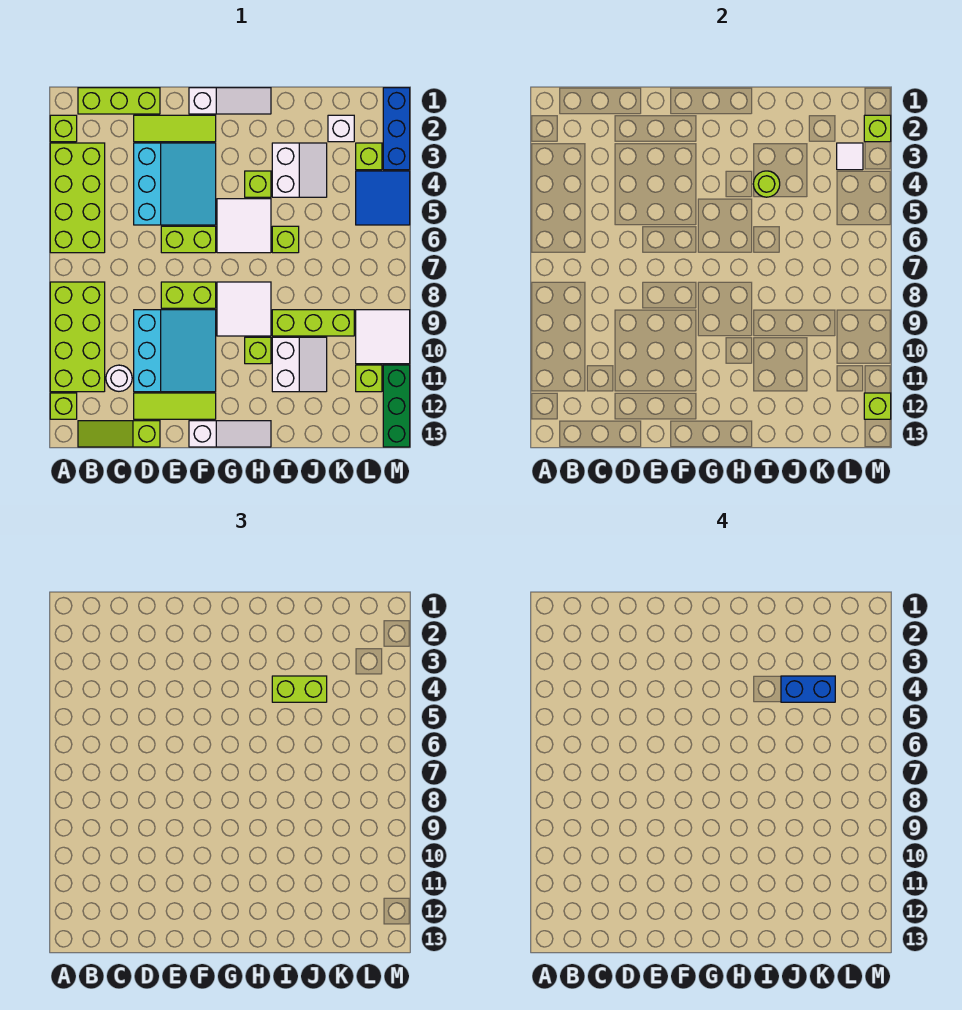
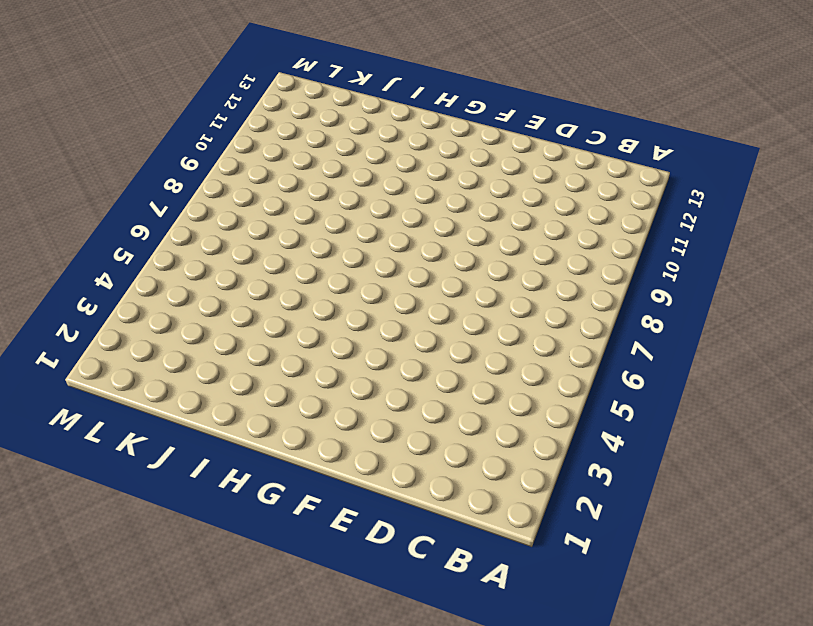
none -> lime 1x1 brick [50,115,77,142]
none -> lime 2x4 brick [50,143,105,253]
none -> lime 2x4 brick [50,282,105,392]
none -> lime 1x1 brick [50,393,77,419]

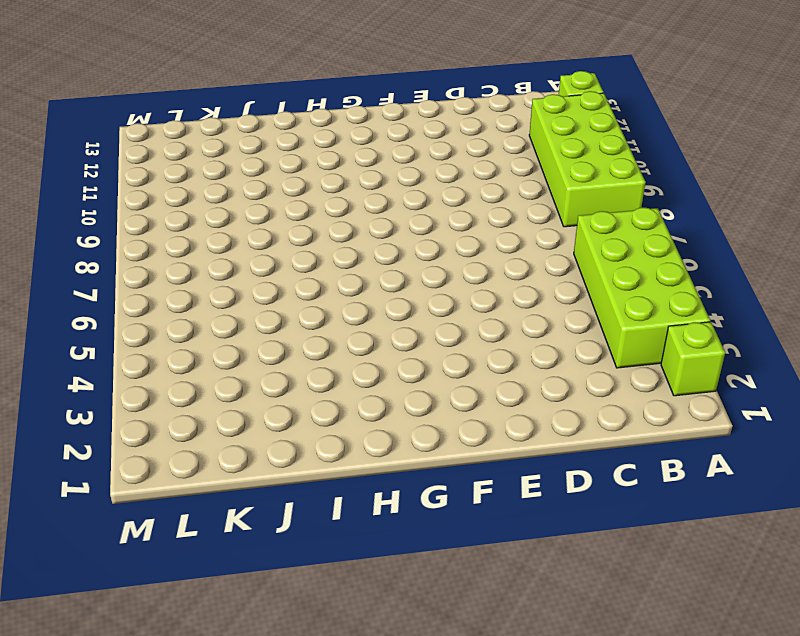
none -> lime 1x3 brick [78,88,160,114]
none -> lime 1x3 slope [78,421,160,447]
none -> white 1x1 round brick [106,365,132,391]
none -> lime 1x3 tile [134,115,216,142]

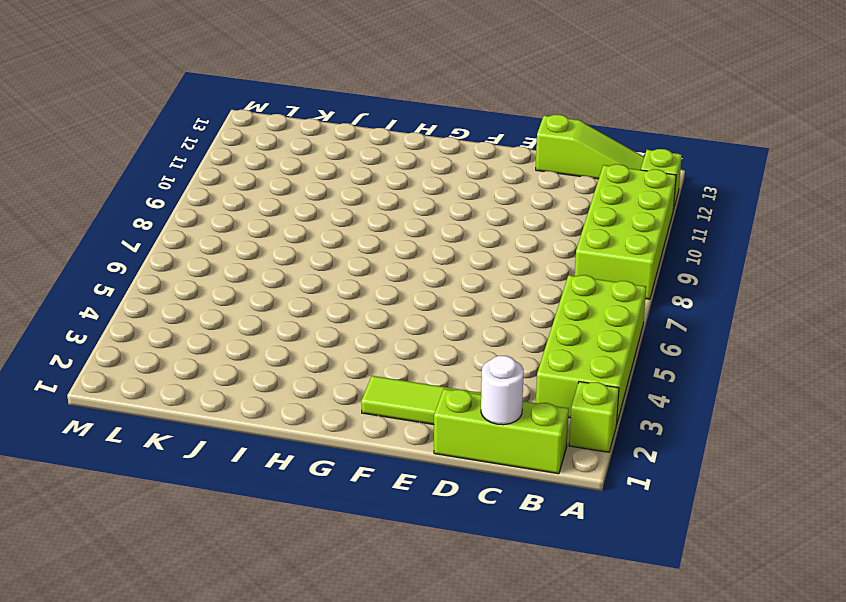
white 1x1 round brick [481,356,524,425] -> white 1x1 round brick moved to [106,365,132,391]
none -> cyan 3x3 slope [134,143,216,225]
none -> cyan 3x3 slope [134,310,216,392]
none -> lime 1x3 tile [134,393,216,419]
none -> lime 1x2 brick [161,226,216,253]

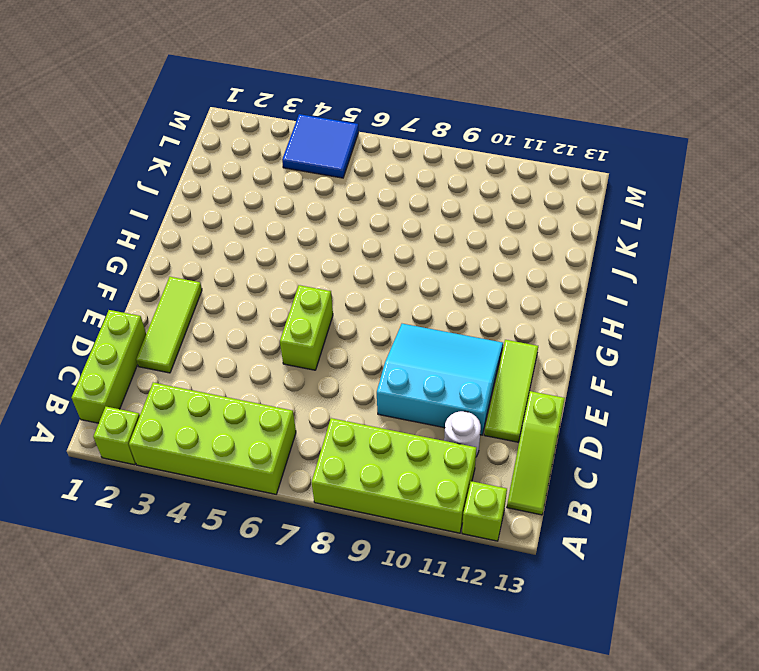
none -> cyan 3x3 slope [134,143,216,225]
none -> lime 1x2 brick [161,282,216,308]
none -> white 1x3 slope [189,88,271,114]
none -> white 1x3 slope [189,421,271,447]

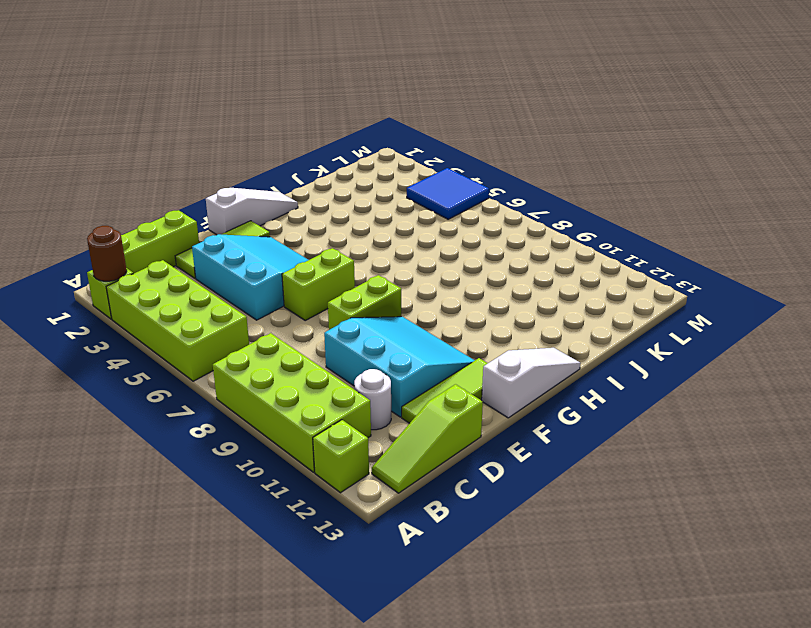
brown 1x1 round brick [87,226,127,281] -> none
none -> white 2x2 tile [217,199,271,253]
none -> white 2x2 tile [217,282,271,336]
none -> lime 1x1 brick [245,171,271,197]
none -> lime 1x1 brick [245,337,271,364]

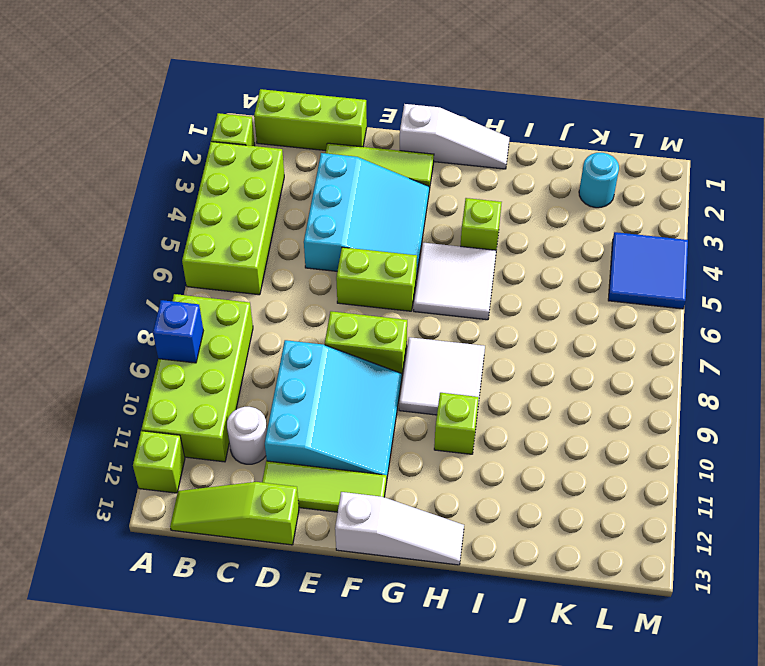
blue 1x1 brick [153,300,203,363] -> none
cyan 1x1 round brick [579,153,619,208] -> white 1x1 brick [328,115,354,142]
none -> white 2x2 slope [272,143,327,197]
none -> lime 1x1 brick [272,226,299,253]
none -> lime 1x3 brick [272,310,354,336]
none -> white 2x2 slope [272,337,327,392]

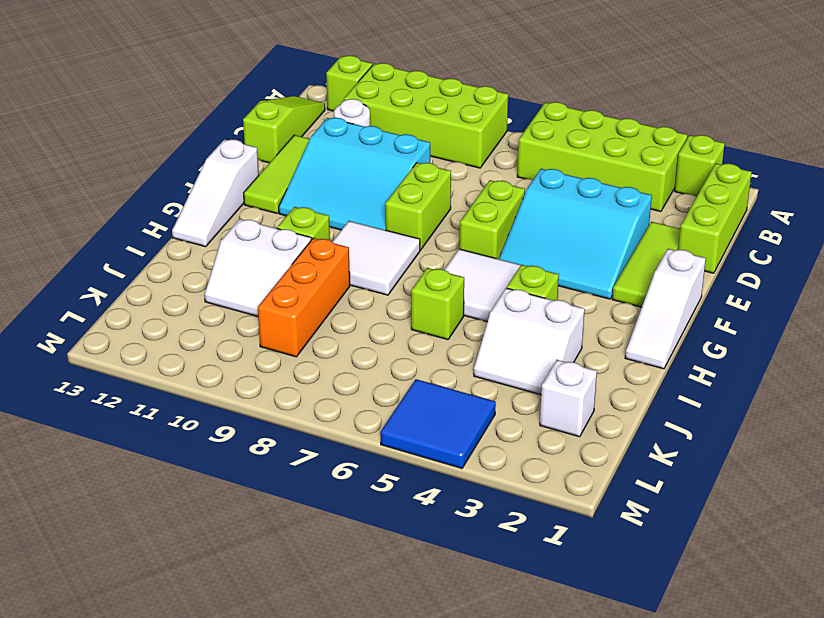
orange 1x3 brick [258,238,350,357] -> lime 1x3 brick [272,310,354,336]
none -> lime 1x1 brick [356,143,382,170]
none -> white 2x2 tile [356,310,410,364]
none -> lime 1x1 brick [356,365,382,392]
none -> blue 1x3 brick [383,88,410,170]

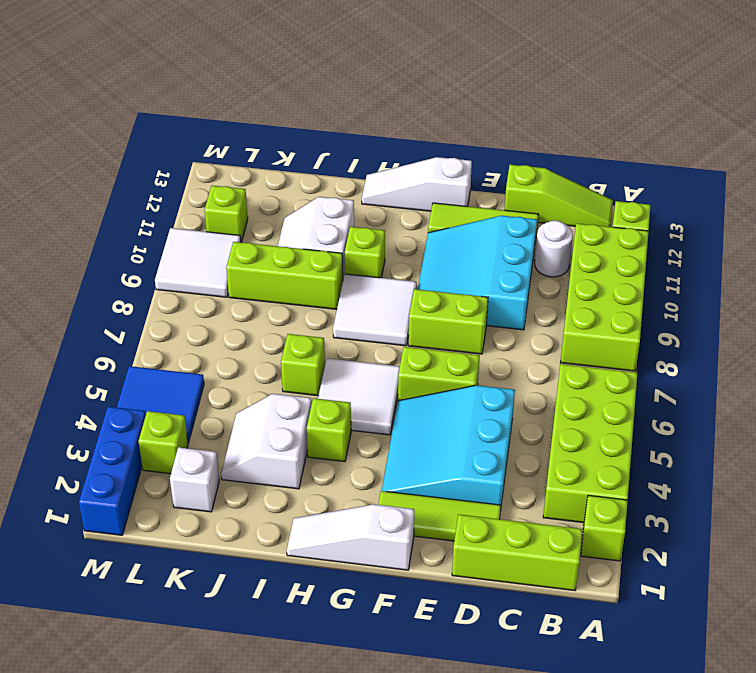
none -> green 1x3 brick [383,365,410,447]
none -> lime 1x1 round brick [753,171,780,197]
none -> white 1x1 tile [837,143,863,170]
none -> lime 1x1 brick [864,115,891,142]

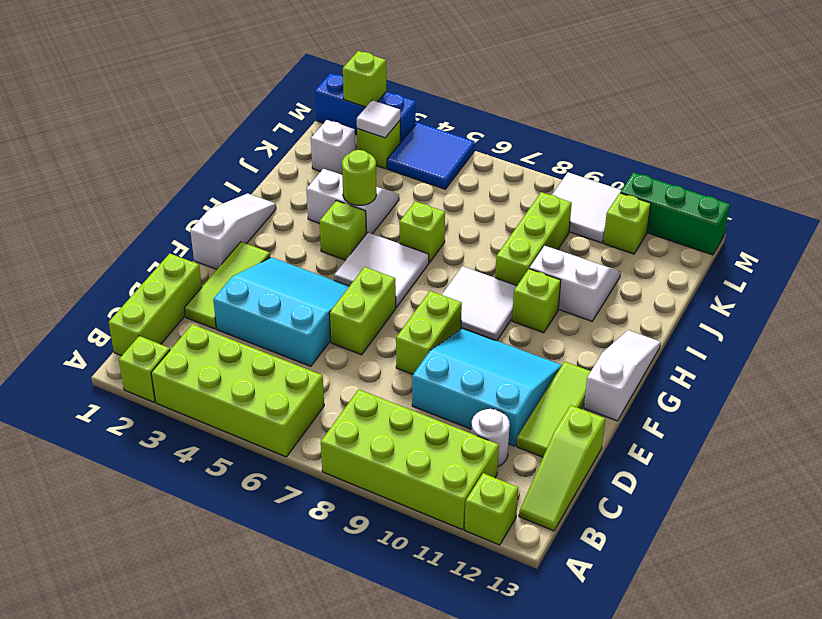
none -> lime 1x1 brick [864,393,891,419]
none -> lime 1x2 brick [272,676,327,702]
none -> blue 1x2 brick [781,676,835,702]

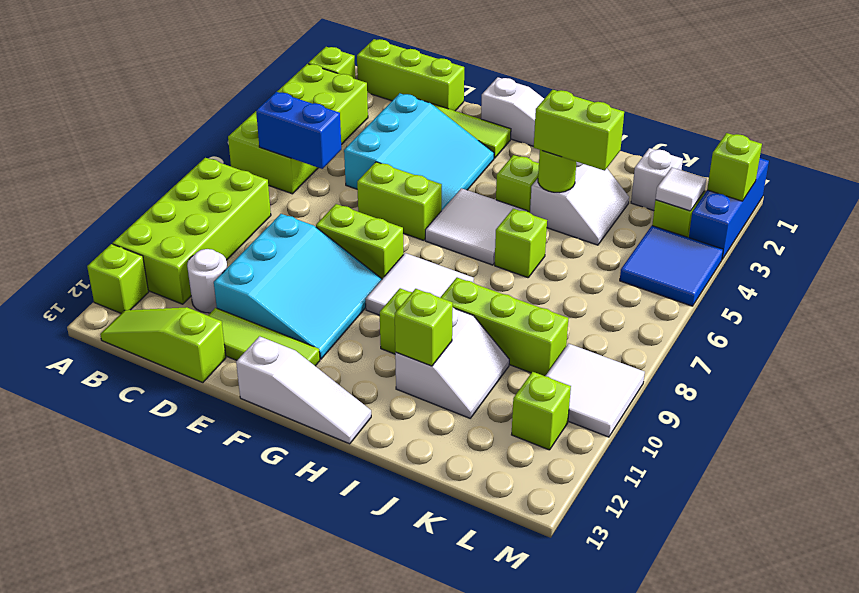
blue 1x2 brick [256,92,341,169] -> blue 1x2 brick moved to [781,676,835,702]
lime 1x1 brick [395,289,453,366] -> lime 1x1 brick moved to [864,393,891,419]
none -> green 1x3 brick [383,365,410,447]

